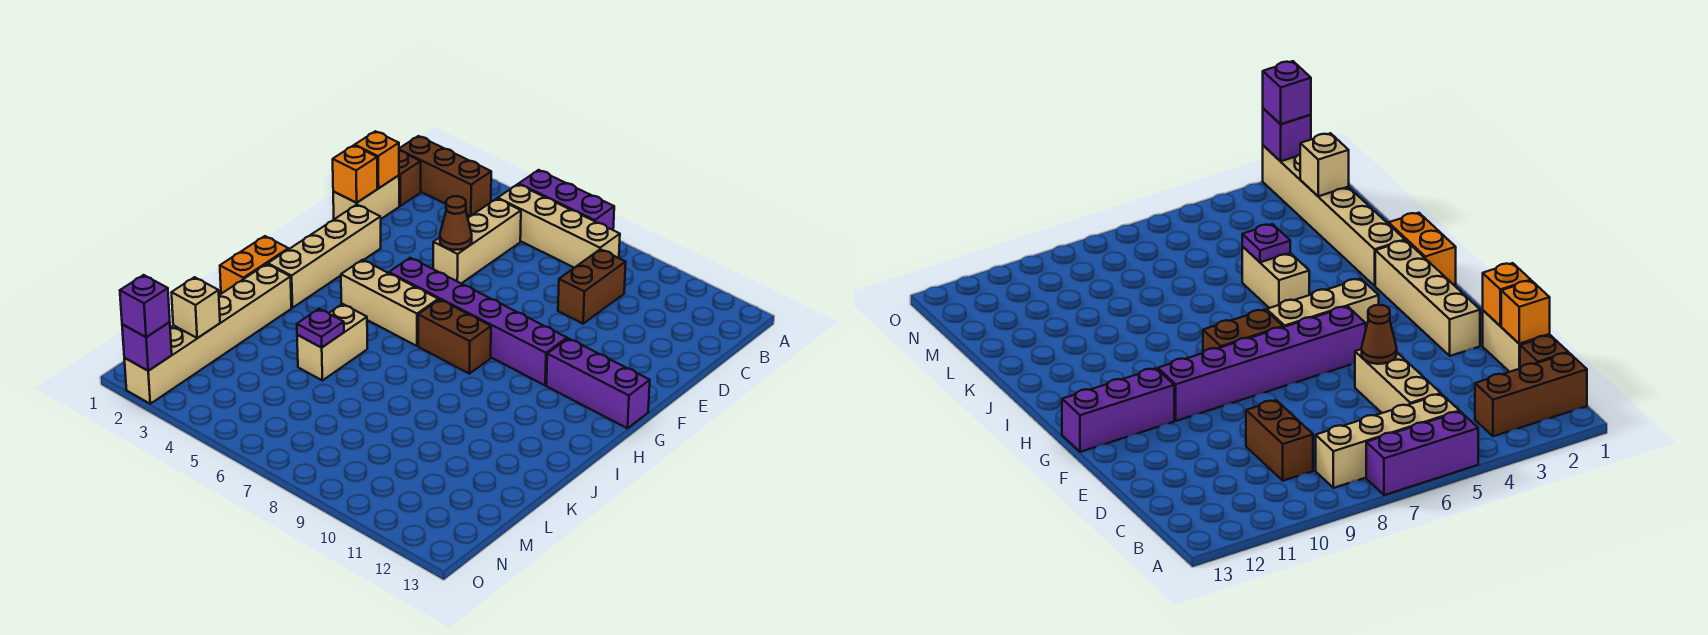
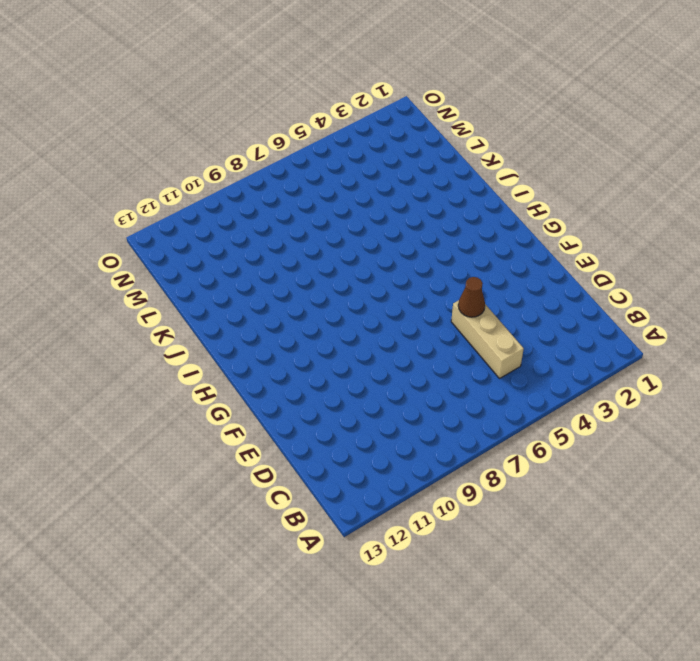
none -> purple 1x3 brick [519,170,614,230]
none -> brown 1x3 brick [399,136,491,216]
none -> tan 1x4 brick [498,184,620,268]

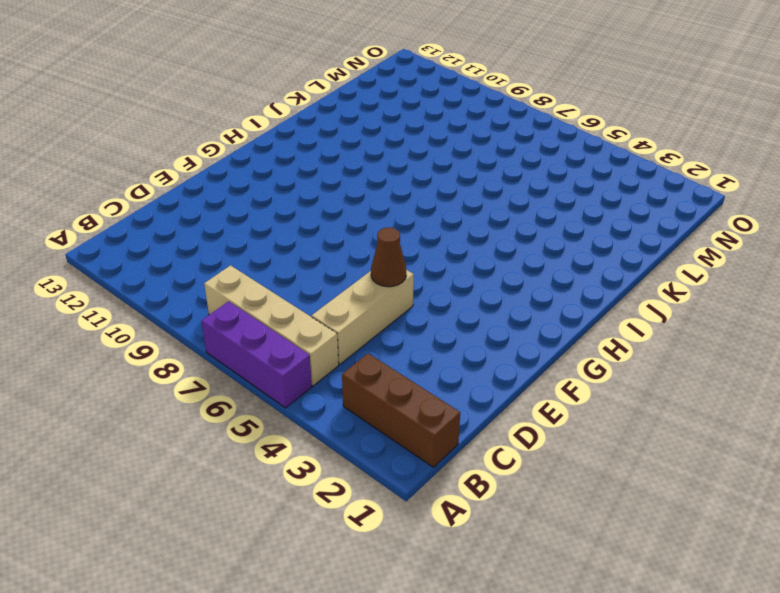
none -> brown 1x1 brick [399,151,421,206]
none -> brown 1x2 brick [558,249,626,324]
none -> tan 1x2 brick [333,175,399,219]

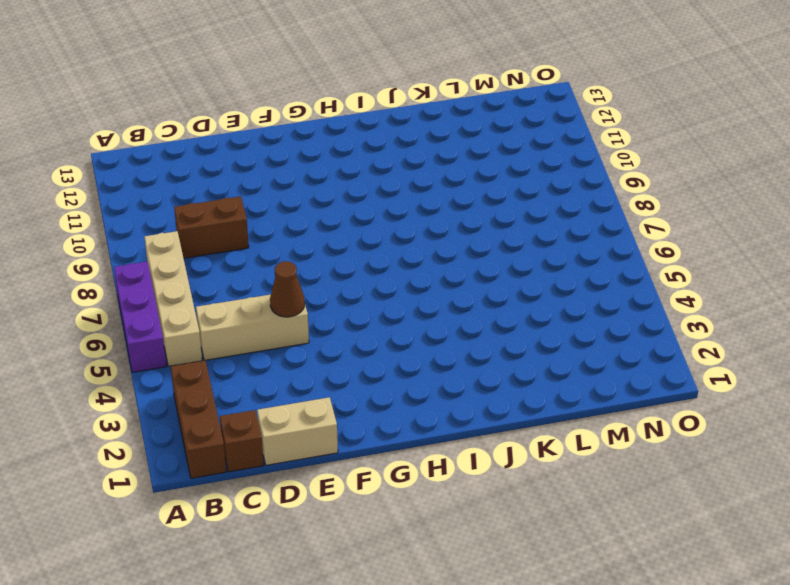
none -> tan 1x4 brick [268,205,381,308]
none -> purple 1x6 brick [389,258,567,385]
none -> purple 1x3 brick [547,338,650,428]

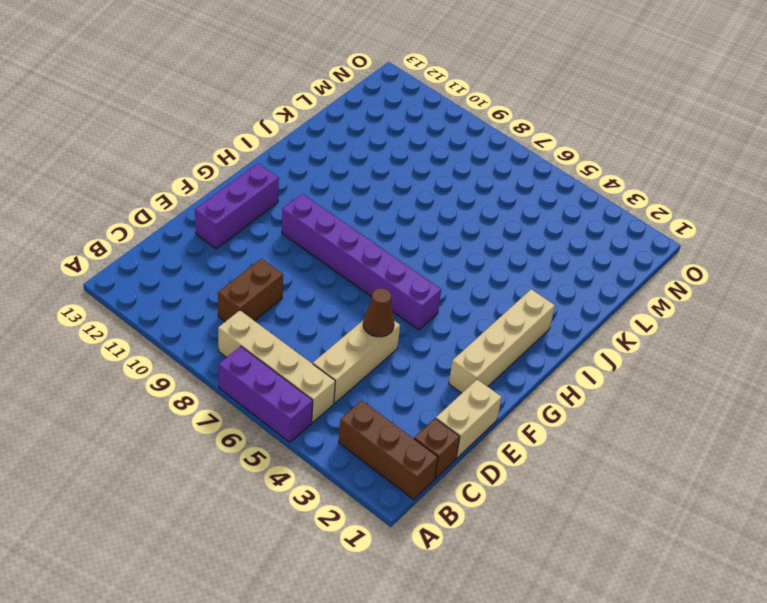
purple 1x3 brick [195,163,279,249] -> purple 1x3 brick turned to [547,338,650,428]
none -> tan 1x3 brick [341,260,438,346]
none -> brown 1x2 brick [418,300,491,374]
none -> orange 1x2 brick [220,236,288,294]

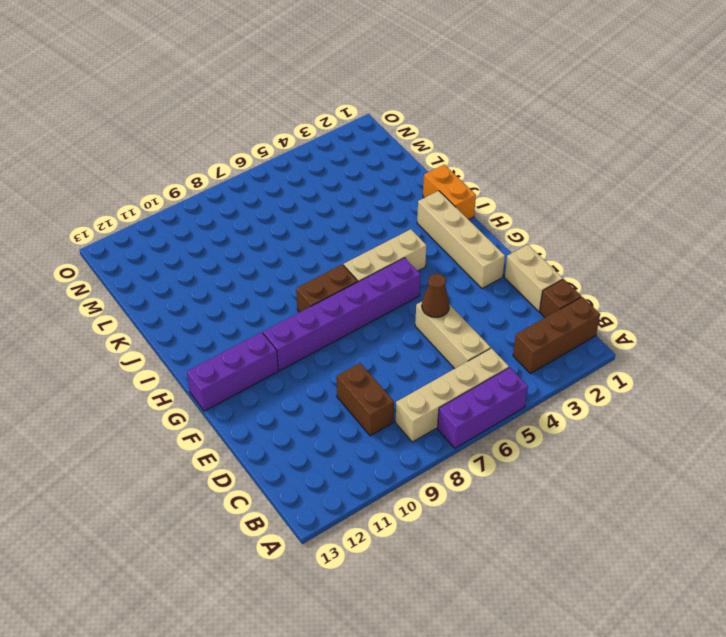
none -> tan 1x6 brick [124,264,291,404]
none -> tan 1x2 brick [297,304,367,380]
none -> orange 1x1 brick [355,131,399,188]

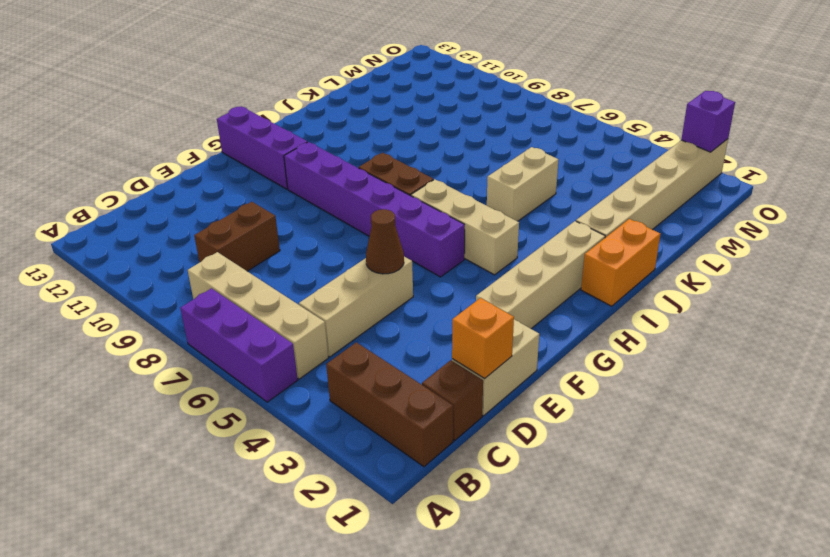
none -> orange 1x1 brick [333,145,377,203]
none -> purple 1x1 plate [297,309,344,348]
none -> tan 1x1 brick [171,277,220,338]

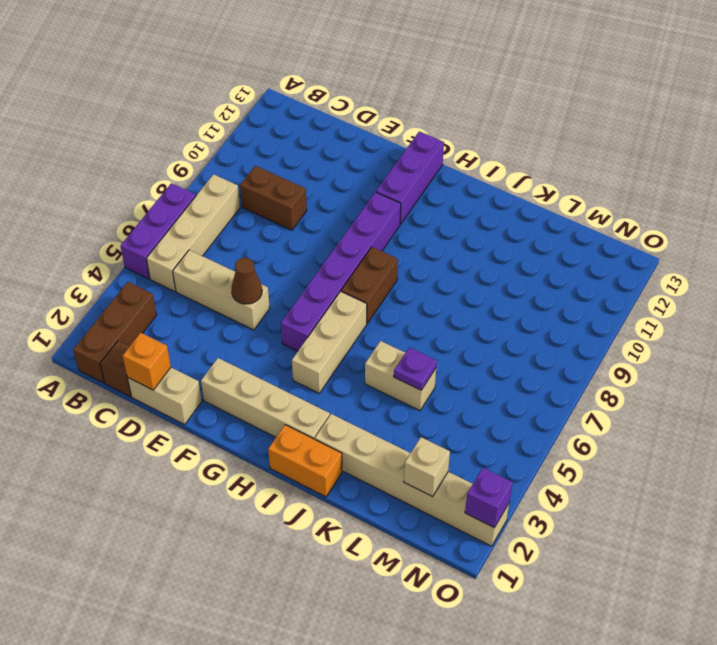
none -> orange 1x1 brick [333,145,377,203]
none -> purple 1x1 brick [120,275,170,337]

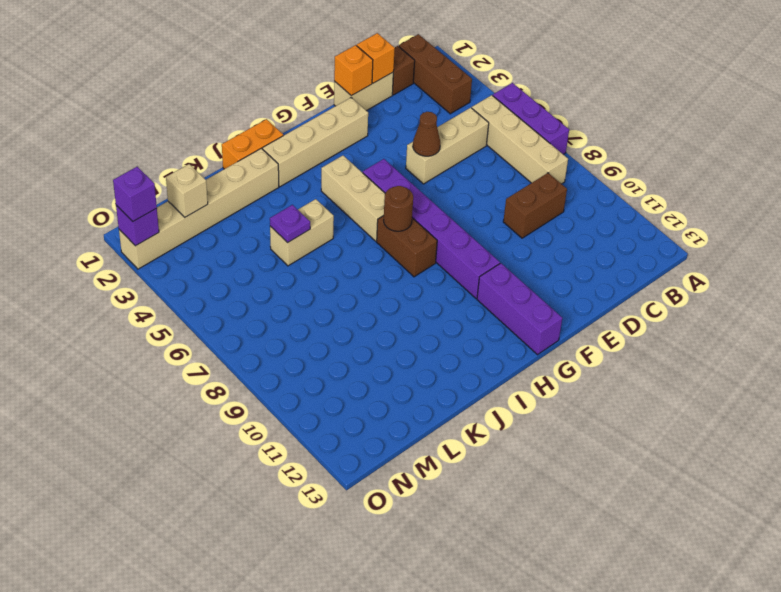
brown 1x1 round brick [384,186,413,231] -> none

